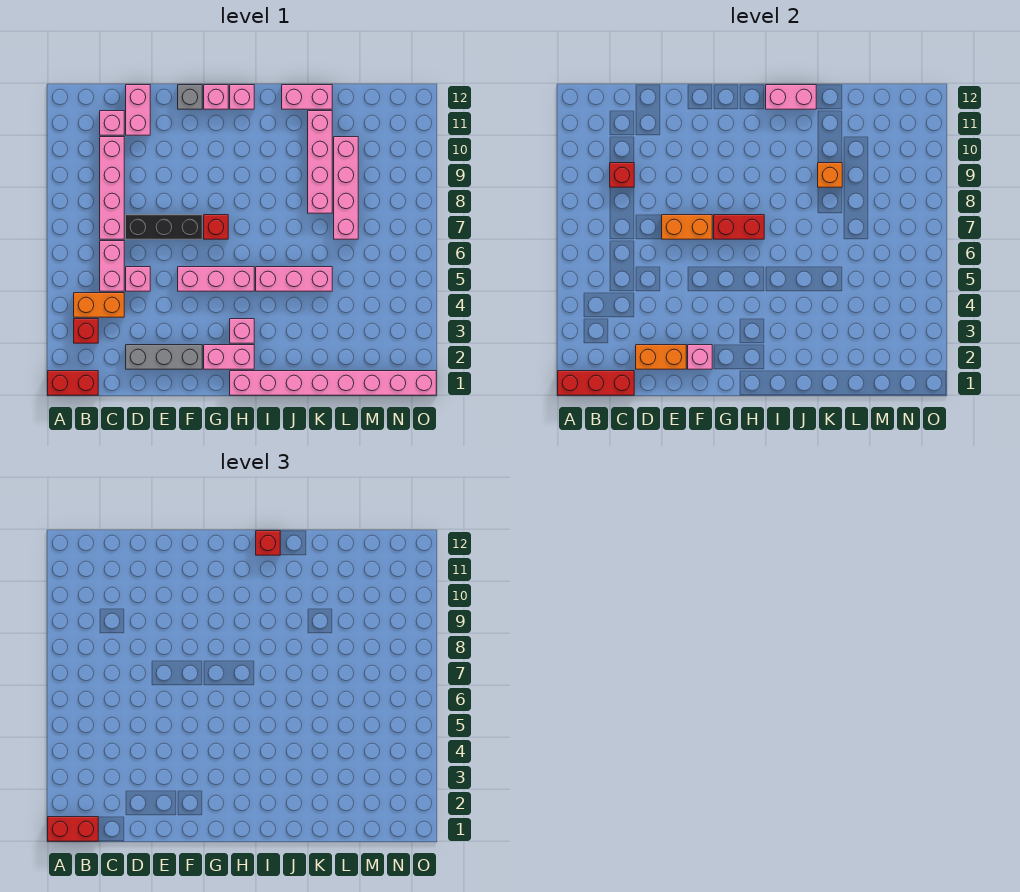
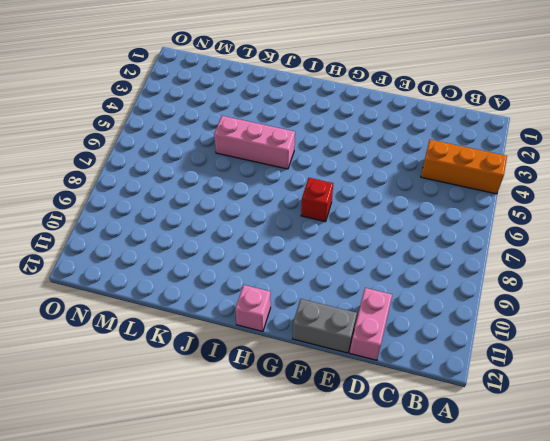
orange 1x3 brick [421,140,507,194] -> orange 1x2 brick [74,293,124,317]
grey 1x2 brick [292,299,357,353] -> grey 1x1 brick [178,85,202,109]
none -> red 1x2 brick [48,371,98,395]
none -> red 1x1 brick [74,319,98,343]
none -> pink 1x2 brick [100,241,124,291]
none -> pink 1x4 brick [100,137,124,239]

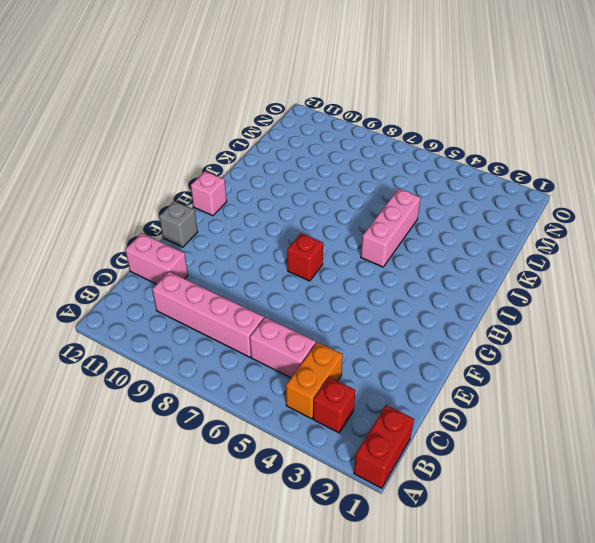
none -> pink 1x1 brick [100,111,124,135]
none -> grey 1x3 brick [126,345,202,369]
none -> pink 1x1 brick [126,267,150,291]
none -> black 1x3 brick [126,215,202,239]

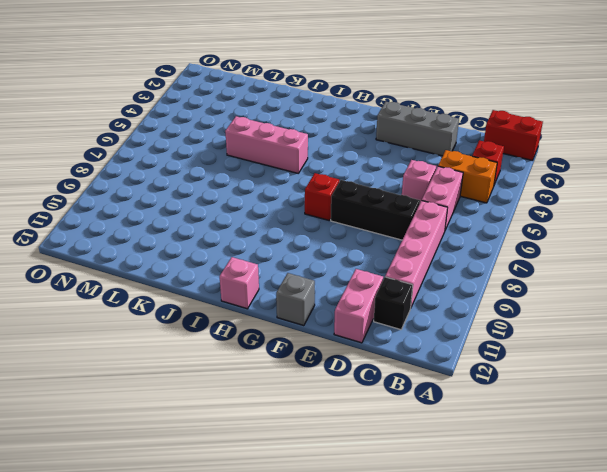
black 1x1 brick [374,277,413,330] -> pink 1x1 brick [100,111,124,135]
none -> pink 1x3 brick [178,267,254,291]
none -> pink 1x2 brick [204,345,254,369]
none -> pink 1x1 brick [204,85,228,109]
none -> pink 1x8 brick [230,371,436,395]

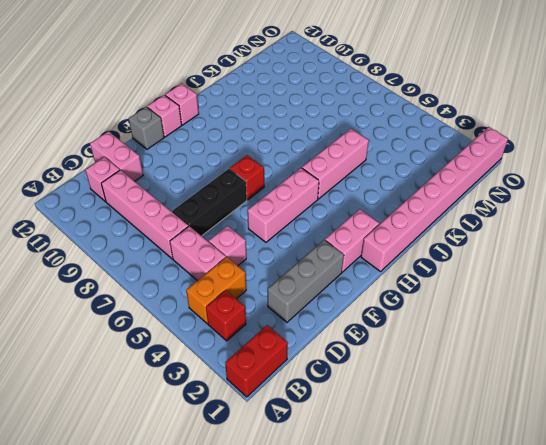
none -> pink 1x1 brick [230,319,254,343]
none -> pink 1x2 brick [282,85,332,109]
none -> pink 1x4 brick [308,111,332,213]
none -> pink 1x4 brick [334,137,358,239]

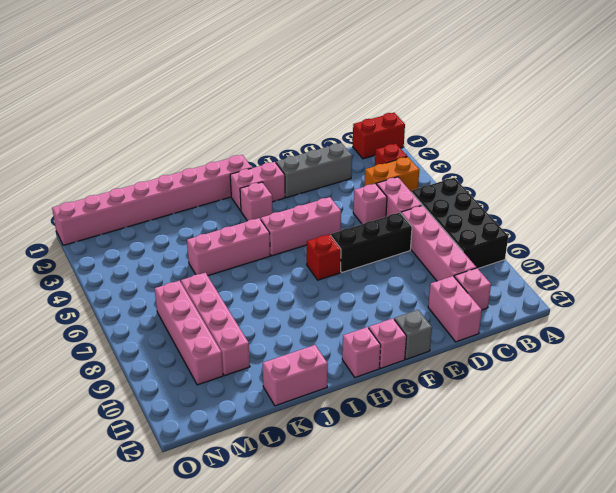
black 2x4 brick [411,178,508,268] -> none
pink 1x4 brick [155,280,223,385] -> pink 1x4 brick moved to [308,111,332,213]
none -> red 1x3 brick [558,371,634,395]
none -> red 1x1 brick [610,163,634,187]
none -> orange 1x2 brick [636,345,686,369]
none -> orange 1x2 brick [662,215,712,239]

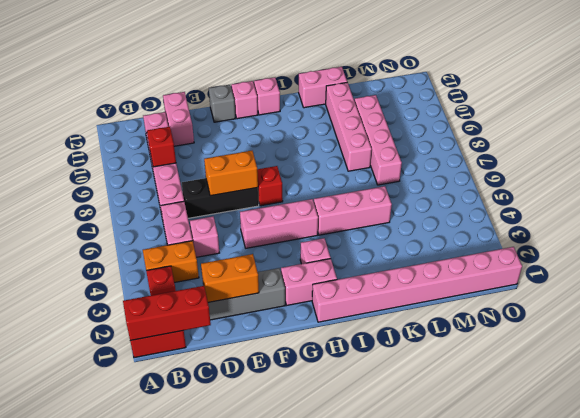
none -> pink 1x1 brick [688,345,712,369]
none -> red 1x2 brick [714,215,764,239]
none -> pink 1x2 brick [766,85,816,109]
none -> orange 1x1 brick [818,163,842,187]

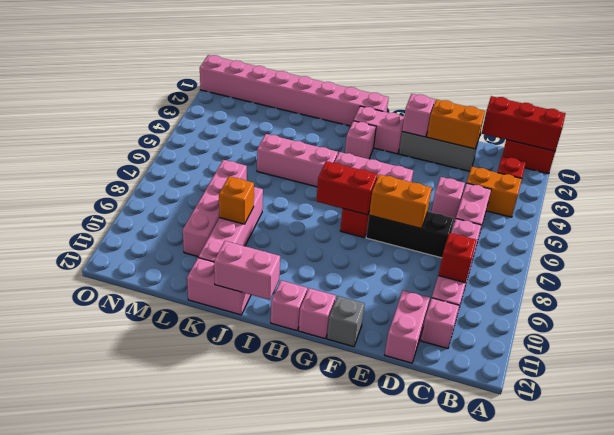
none -> red 1x2 brick [48,817,98,841]
none -> red 1x1 brick [256,531,280,555]

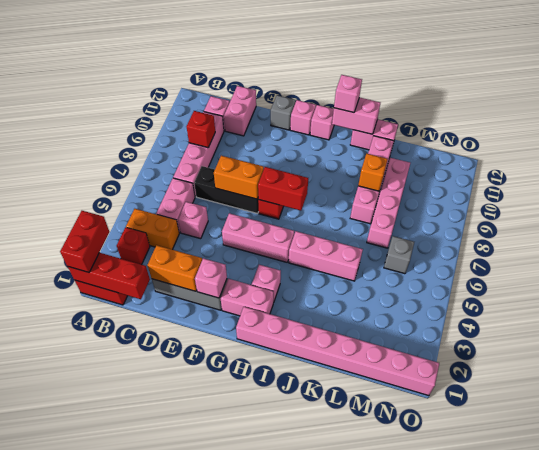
red 1x2 brick [60,211,109,272] -> red 1x2 brick turned to [48,817,98,841]
pink 1x1 brick [334,75,362,113] -> red 1x1 brick [256,531,280,555]
grey 1x1 brick [384,236,414,274] -> none

